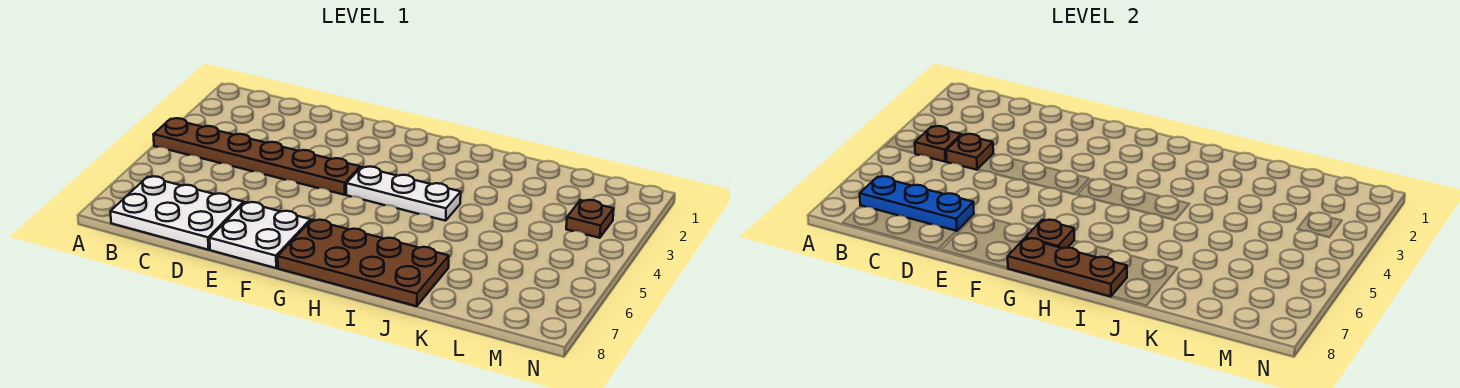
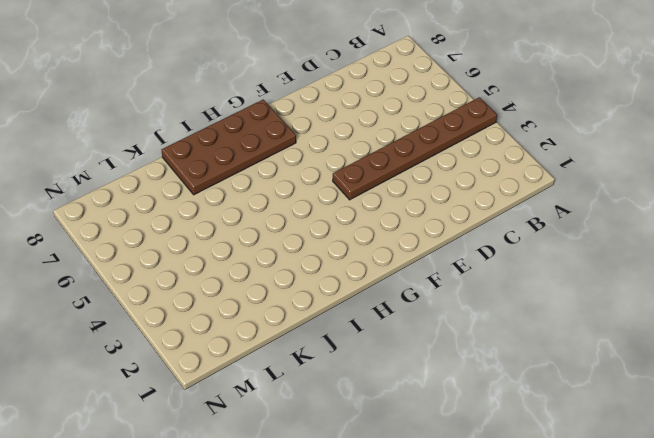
none -> white 2x3 plate [110,176,244,250]
none -> white 2x2 plate [210,202,310,268]

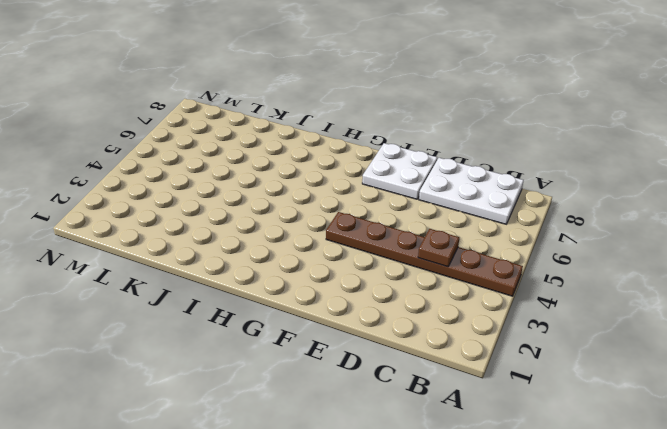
none -> white 1x3 plate [346,167,461,221]
none -> brown 2x4 plate [278,220,449,306]

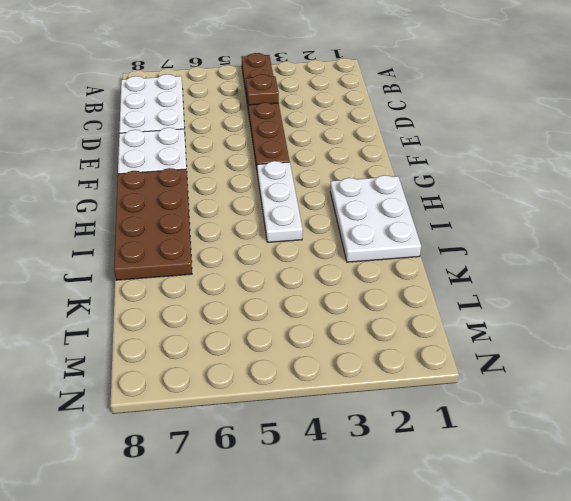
white 2x3 plate [330,175,421,262] -> none
none -> brown 1x1 plate [566,200,614,238]
none -> brown 1x1 plate [915,126,961,162]

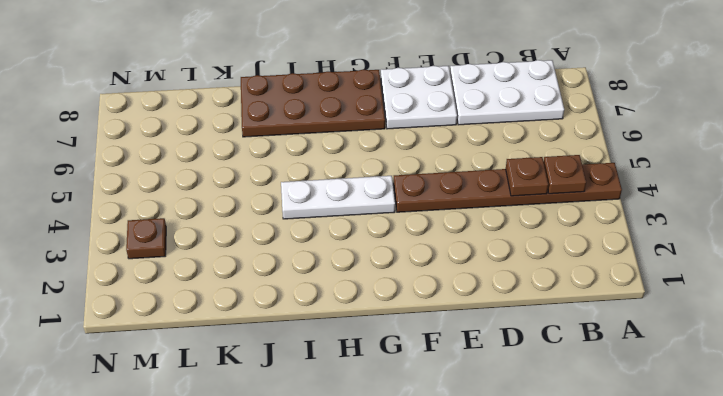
none -> blue 1x3 plate [860,176,974,231]
none -> brown 1x1 plate [1025,220,1074,248]

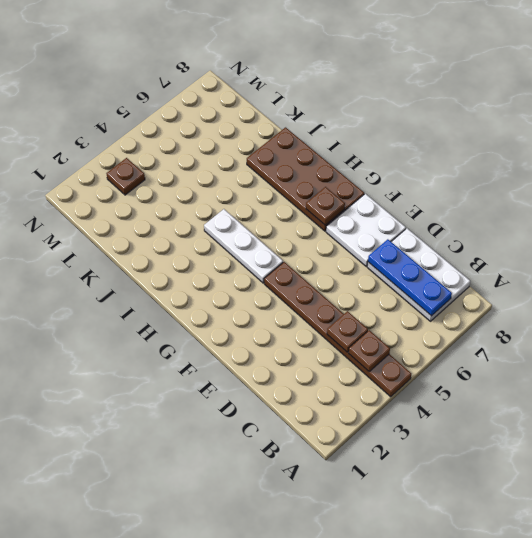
none -> brown 1x3 plate [1008,238,1127,297]

